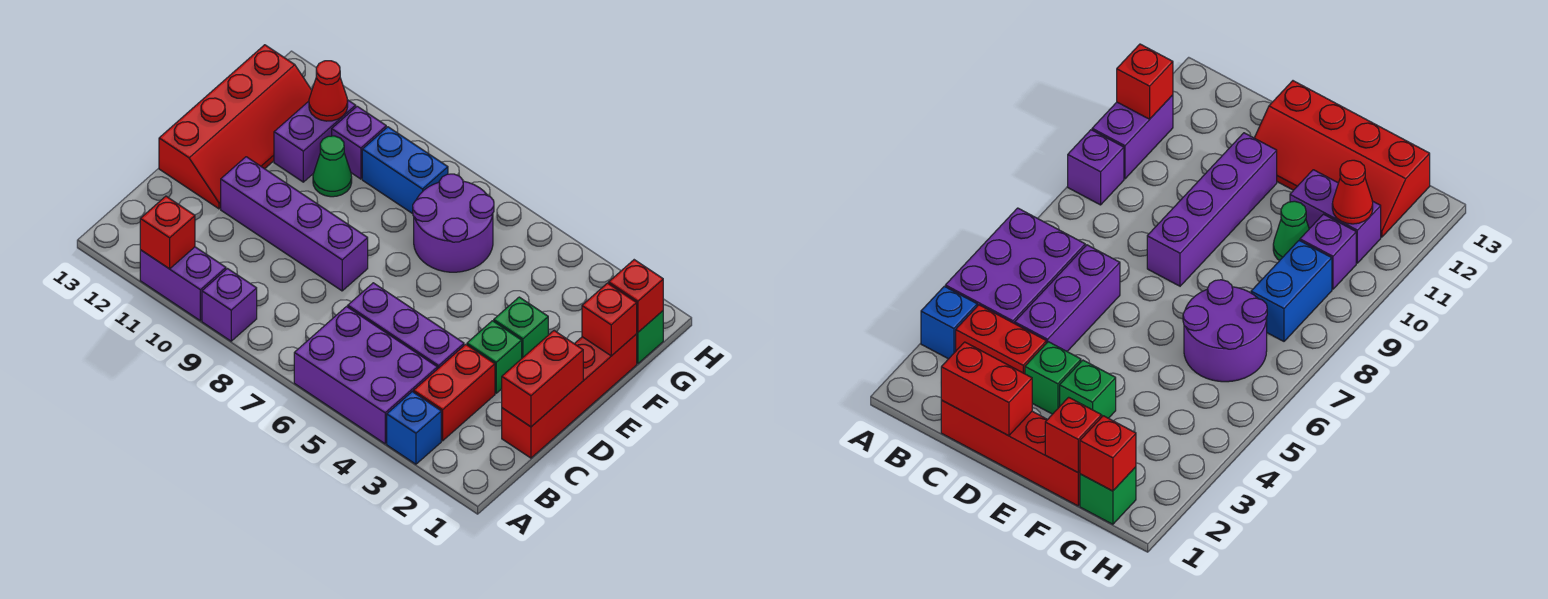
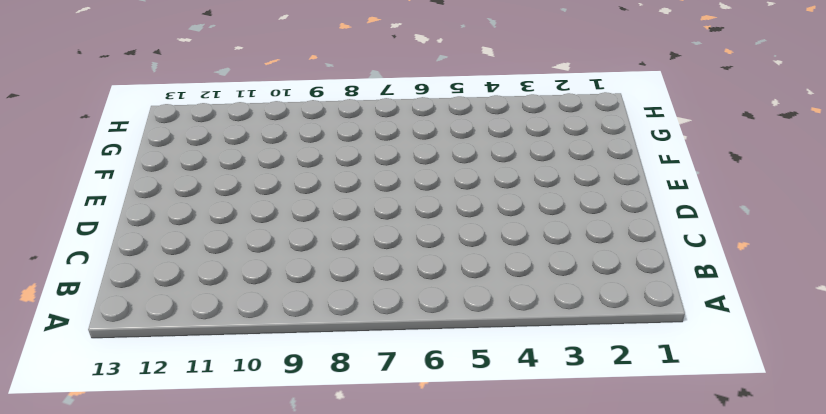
none -> blue 1x1 brick [387,392,441,464]
none -> purple 2x3 brick [294,307,437,444]
none -> purple 1x1 brick [202,269,257,341]

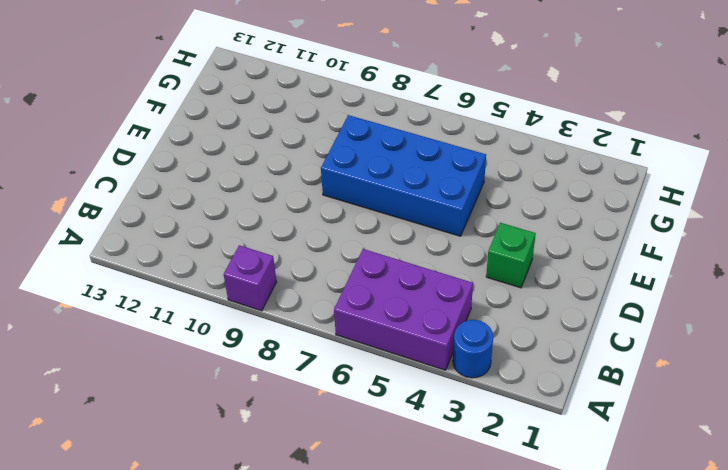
blue 1x1 round brick [453,320,493,378] -> blue 1x1 brick [387,392,441,464]
blue 2x4 brick [321,115,486,236] -> purple 2x2 round brick [413,174,494,272]
none -> purple 1x2 brick [140,247,226,321]
none -> red 1x2 brick [413,344,495,441]
none -> red 1x4 brick [502,334,637,458]

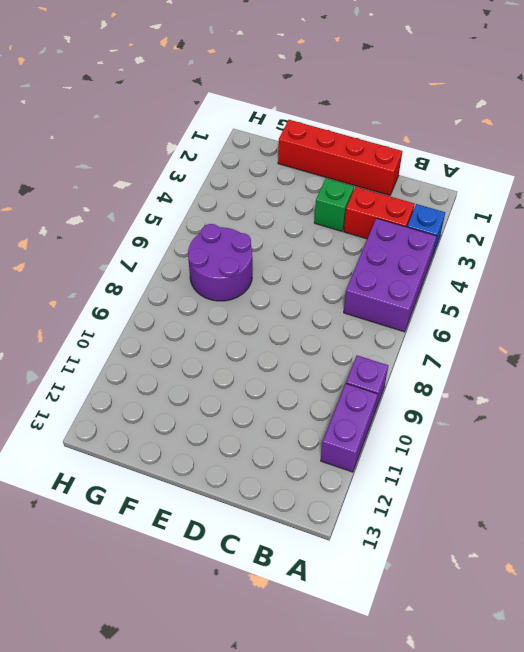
none -> purple 1x3 brick [348,283,464,369]
none -> purple 1x4 brick [221,157,368,291]
none -> red 2x4 slope [159,45,312,209]

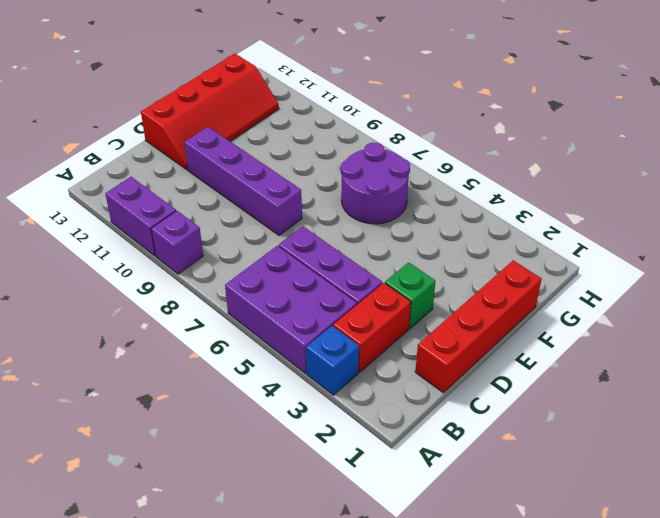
none -> green 1x1 brick [494,297,548,358]
none -> green 1x1 cone [313,136,352,197]
none -> purple 1x2 brick [274,100,356,182]

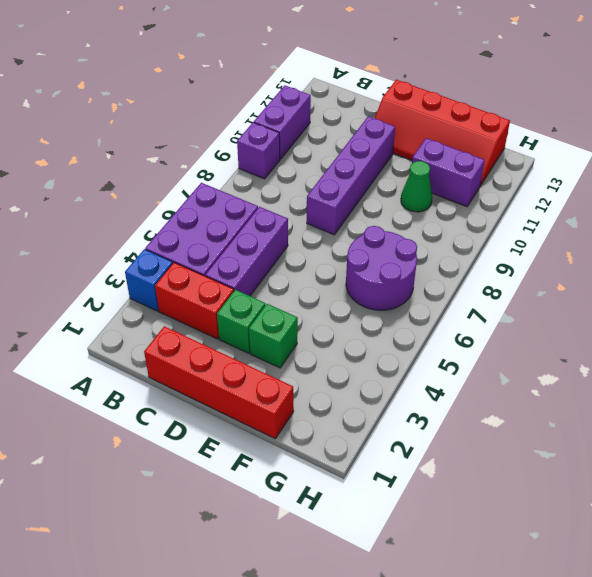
none -> green 1x1 brick [637,311,663,364]
none -> blue 1x2 brick [362,127,448,214]
none -> purple 1x1 brick [332,106,386,179]

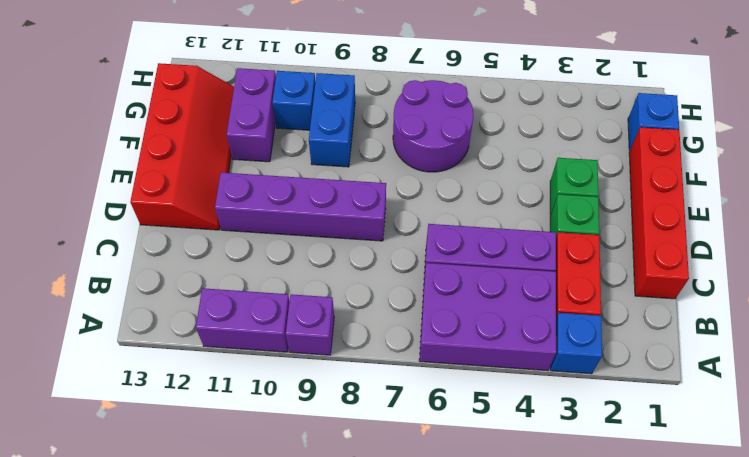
blue 1x2 brick [309,73,355,167] -> blue 1x2 brick turned to [362,127,448,214]
blue 1x1 brick [628,93,679,150] -> green 1x1 brick [637,311,663,364]
blue 1x1 brick [272,71,315,130] -> purple 1x1 brick [332,106,386,179]
none -> green 1x1 cone [313,136,352,197]
none -> red 1x1 brick [140,196,195,269]
none -> red 1x2 brick [502,331,583,427]

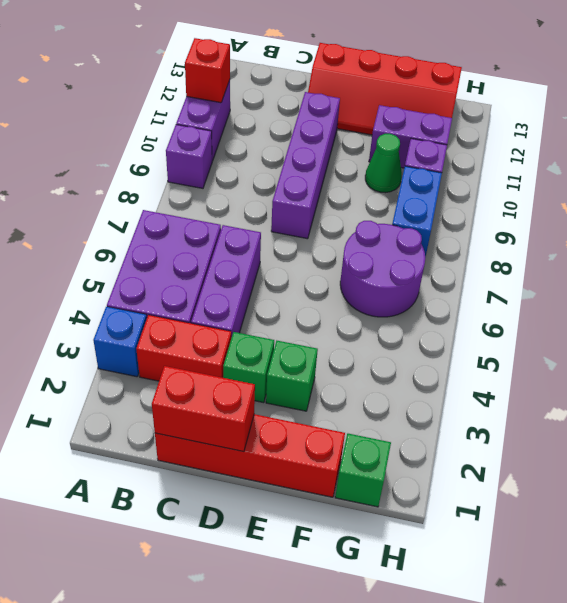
none -> red 1x1 brick [582,283,637,356]
none -> red 1x1 brick [609,260,663,332]
none -> red 1x1 cone [309,61,348,121]

